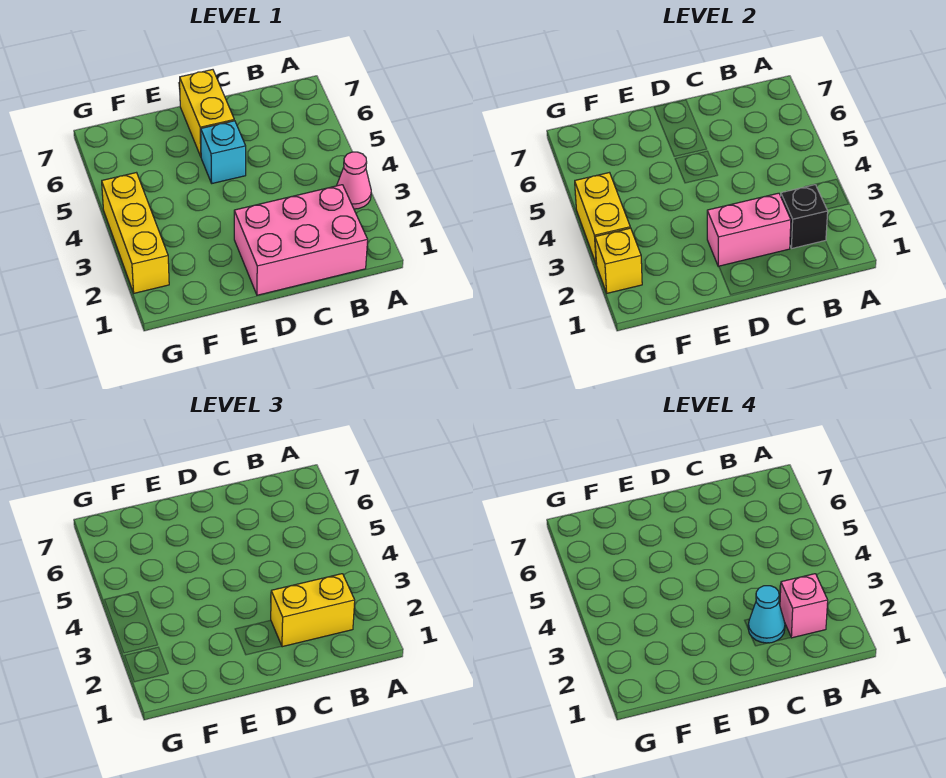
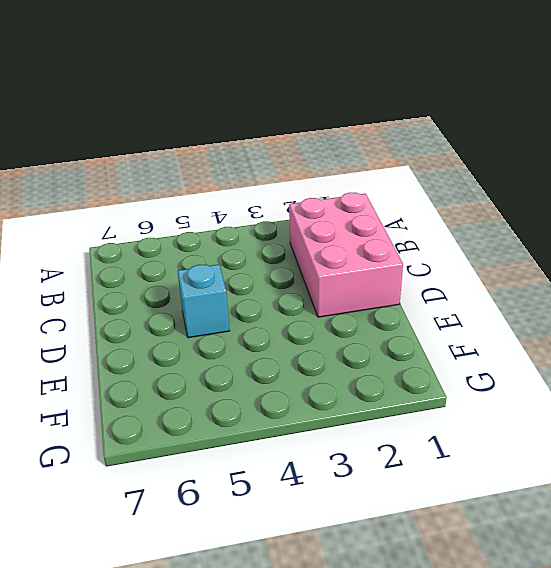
none -> pink 1x1 cone [337,152,371,209]
none -> yellow 1x2 brick [180,70,234,156]
none -> yellow 1x3 brick [102,173,169,293]

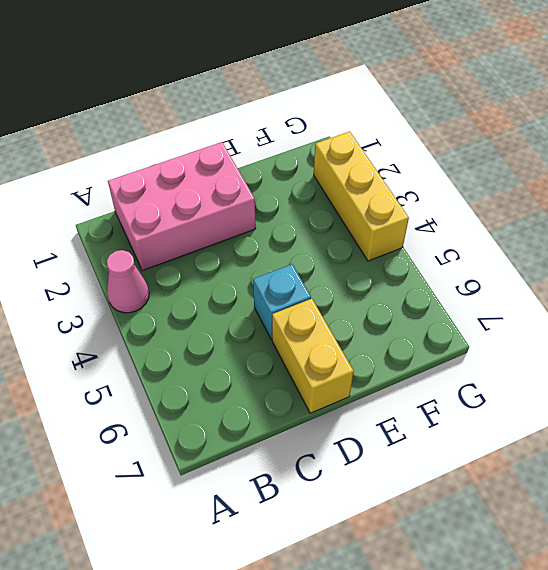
none -> black 1x1 brick [781,185,828,248]
none -> pink 1x2 brick [707,193,791,267]
none -> yellow 1x1 brick [595,228,642,293]

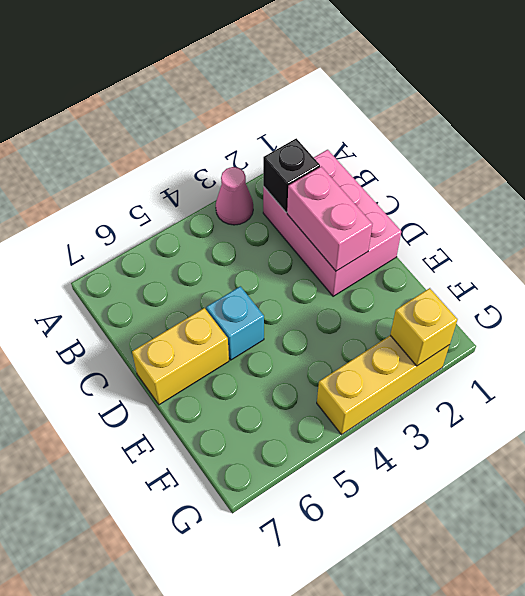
none -> yellow 1x2 brick [575,173,630,265]
none -> yellow 1x2 brick [271,574,355,647]
none -> pink 1x1 brick [780,574,828,638]

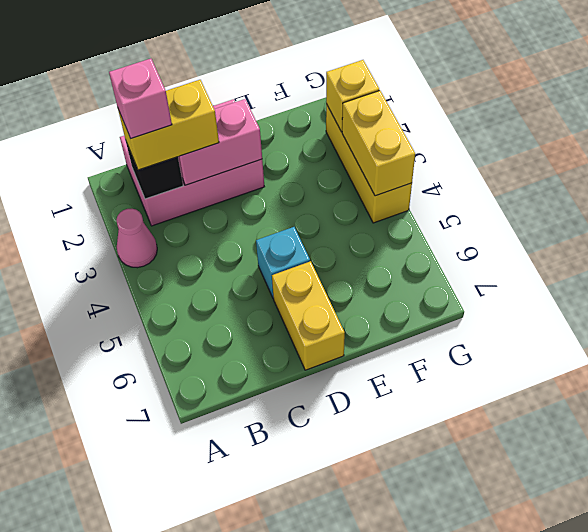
none -> cyan 1x1 cone [748,586,785,643]

